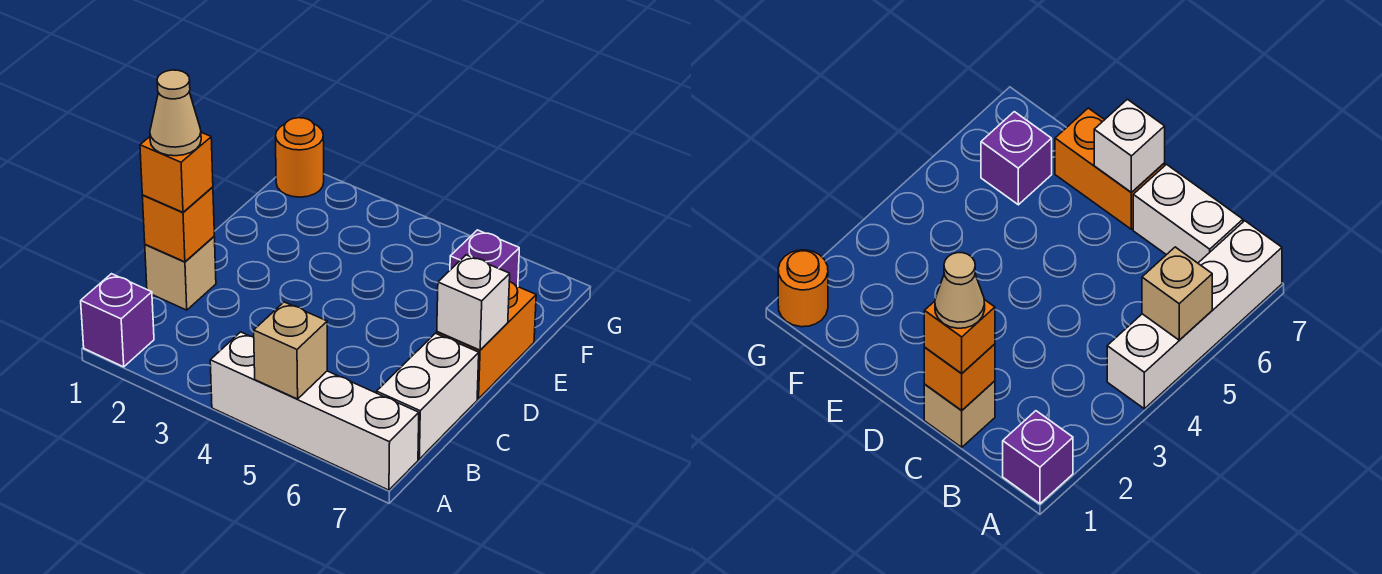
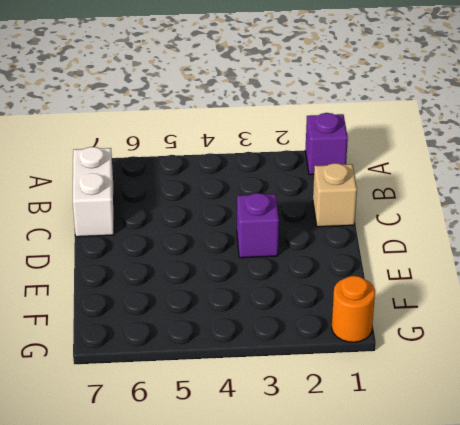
purple 1x1 brick [237,193,279,258] -> purple 1x1 brick moved to [450,230,519,286]
none -> white 1x4 brick [210,332,419,490]
none -> orange 1x2 brick [437,281,536,399]
none -> tan 1x1 brick [254,302,327,399]

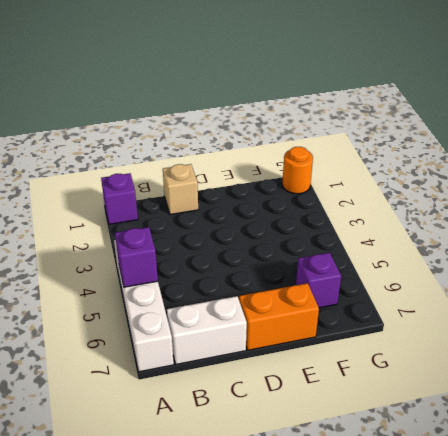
purple 1x1 brick [115,227,158,287] -> tan 1x1 brick [254,302,327,399]
none -> orange 1x1 brick [142,187,214,262]
none -> white 1x1 brick [437,255,510,350]
none -> orange 1x1 brick [140,132,213,212]

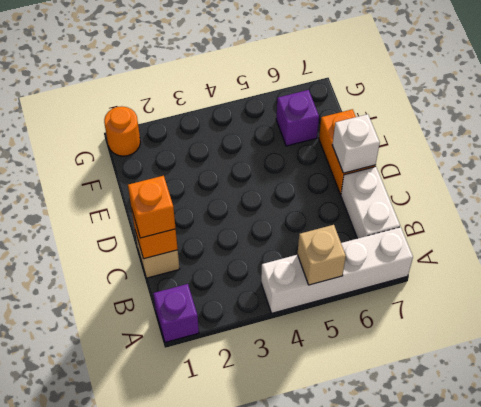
none -> tan 1x1 cone [150,70,201,156]

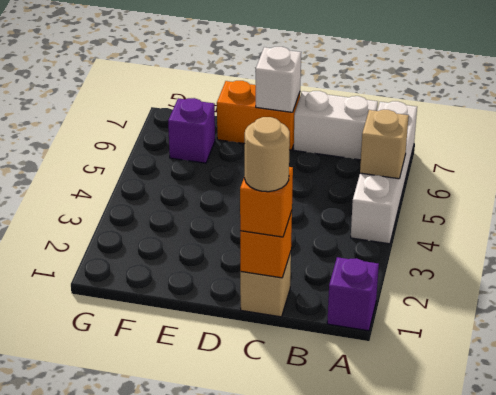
tan 1x1 round brick [245,117,290,192] -> tan 1x1 cone [150,70,201,156]
none -> orange 1x1 round brick [275,118,324,197]

